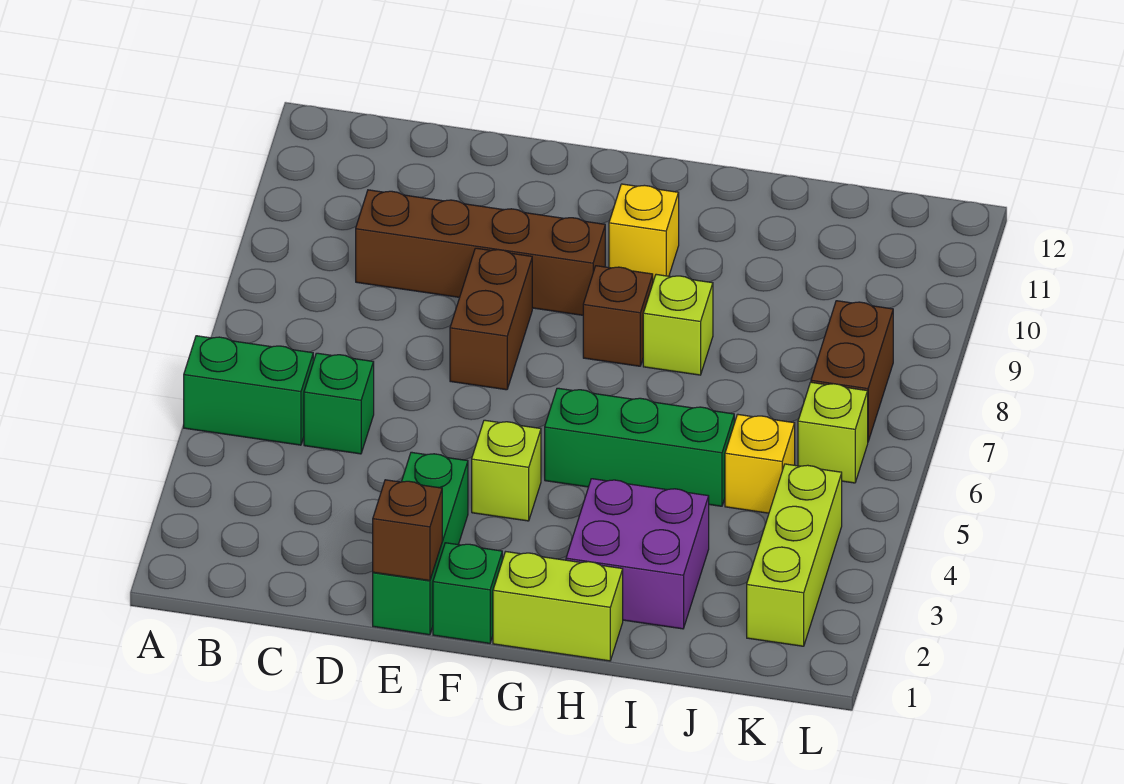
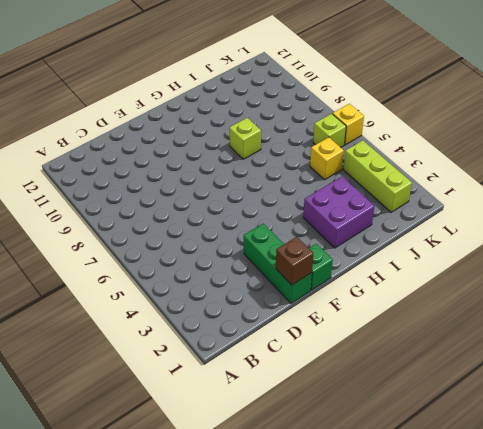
yellow 1x1 brick [333,104,364,145] -> yellow 1x1 brick moved to [609,184,679,281]
none -> green 1x2 brick [184,336,313,445]
none -> green 1x1 brick [304,353,374,454]
none -> brown 1x4 brick [356,190,605,315]

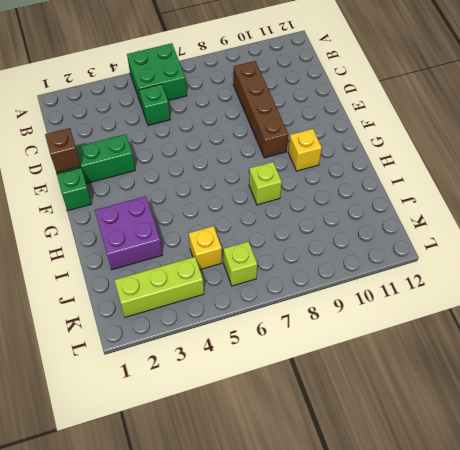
green 2x2 brick [127,43,187,106] -> green 1x2 brick [184,336,313,445]
none -> brown 1x2 brick [450,248,532,390]
none -> lime 1x1 brick [472,420,541,521]
none -> lime 1x2 brick [493,552,623,661]

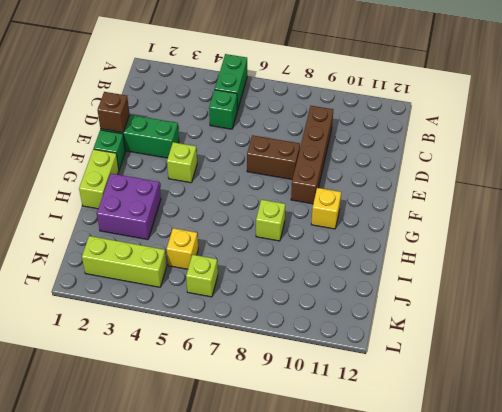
none -> green 1x3 brick [545,388,734,506]
none -> brown 1x1 brick [583,266,653,366]
none -> brown 1x2 brick [811,301,893,441]

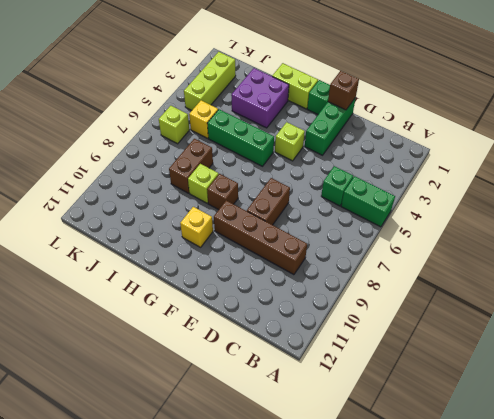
brown 1x2 brick [169,139,213,193] -> brown 1x2 brick moved to [811,301,893,441]

